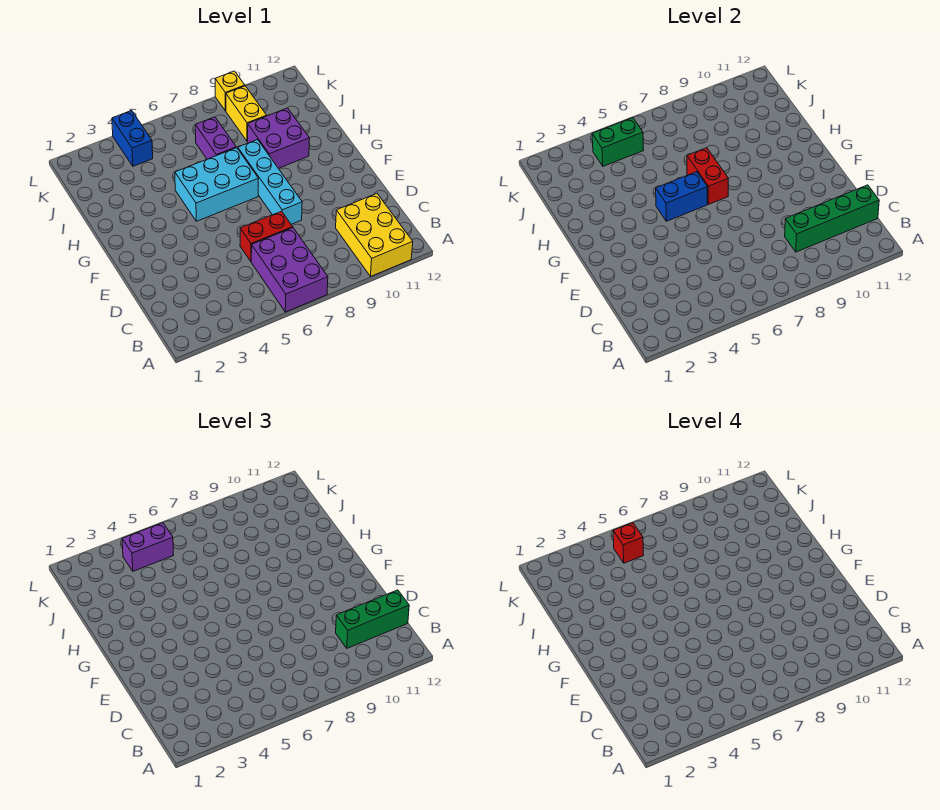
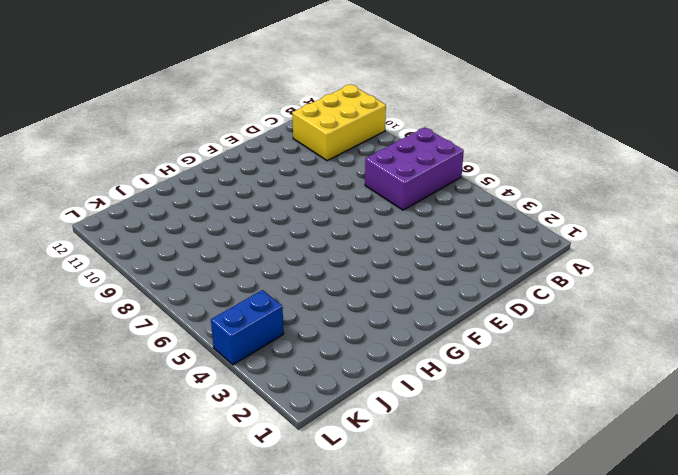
none -> red 1x2 brick [240,211,293,261]
none -> cyan 1x4 brick [238,140,302,224]
none -> cyan 2x3 brick [175,148,258,221]

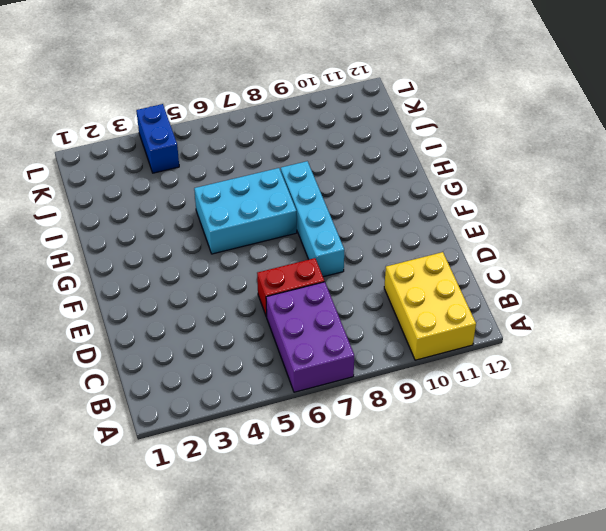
none -> purple 2x2 brick [247,108,310,168]
none -> purple 1x2 brick [195,117,237,159]
none -> yellow 1x2 brick [226,86,267,141]

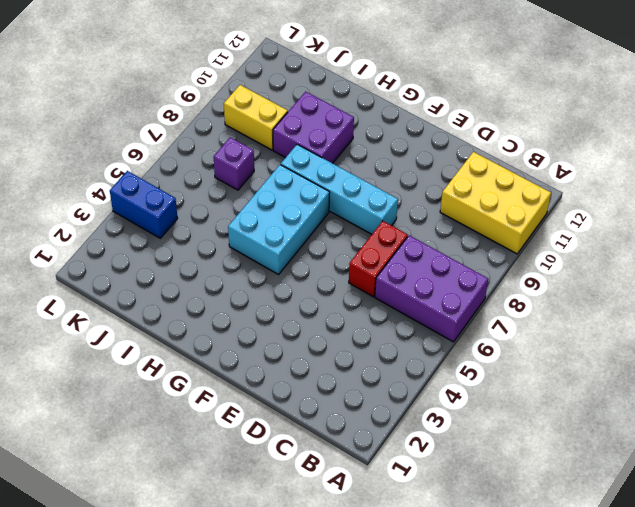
purple 1x1 brick [214,137,254,190] -> purple 1x2 brick [195,117,237,159]
none -> yellow 1x1 brick [215,71,245,111]
none -> green 1x4 brick [785,185,879,252]
none -> blue 1x2 brick [656,172,707,221]

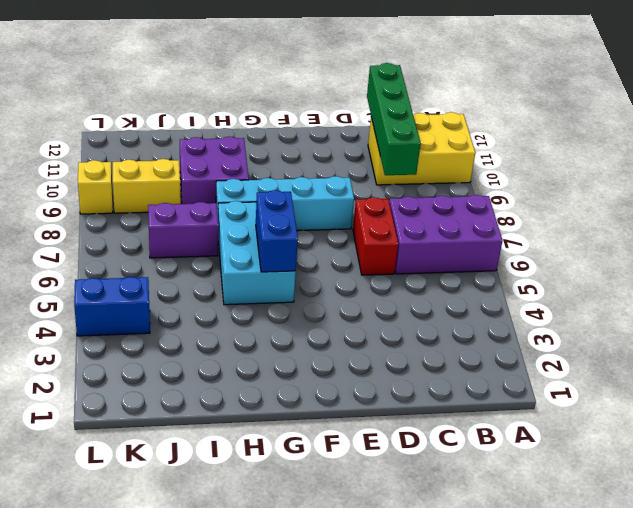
none -> red 1x2 brick [687,148,728,204]
none -> green 1x2 brick [592,118,643,166]
none -> green 1x3 brick [336,590,409,648]

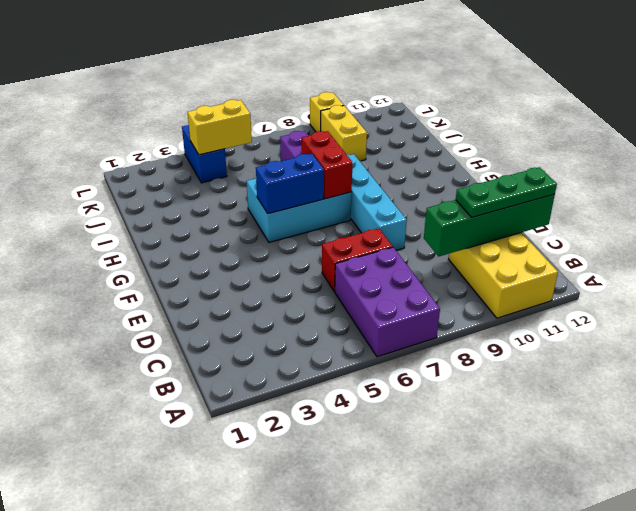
green 1x3 plate [456,167,557,217] -> green 1x3 brick [336,590,409,648]
yellow 1x2 brick [188,100,252,155] -> green 1x2 brick [592,118,643,166]
none -> purple 2x2 brick [247,108,310,168]
none -> purple 1x2 brick [122,523,173,571]
none -> red 1x1 brick [613,523,643,563]

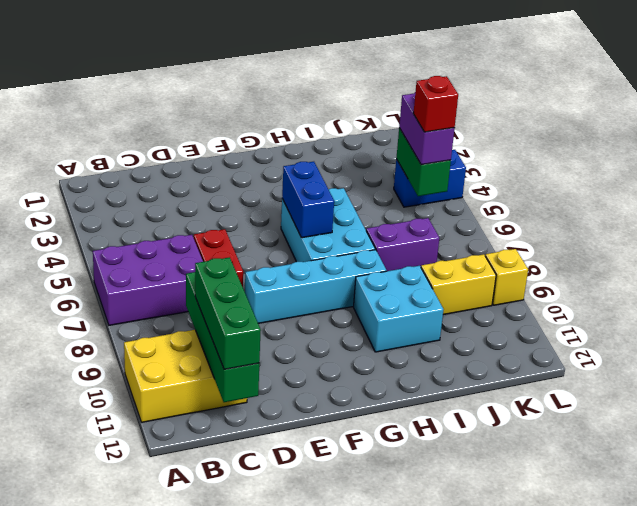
cyan 2x2 brick [354,266,444,352] -> purple 2x2 brick [247,108,310,168]
none -> red 1x2 brick [687,148,728,204]

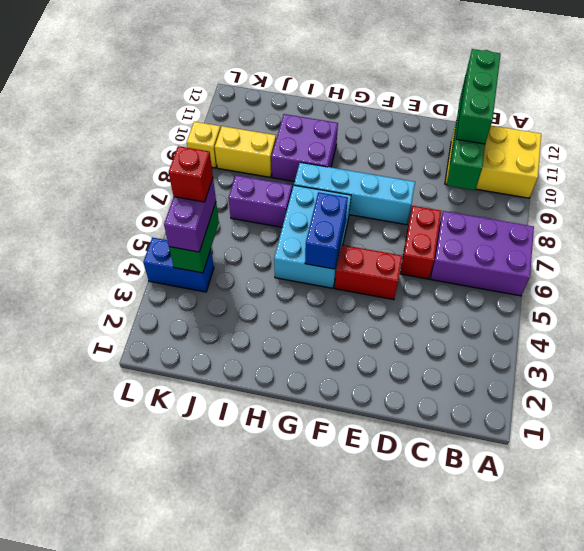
red 1x2 brick [335,245,402,300] -> red 1x2 brick moved to [687,148,728,204]

